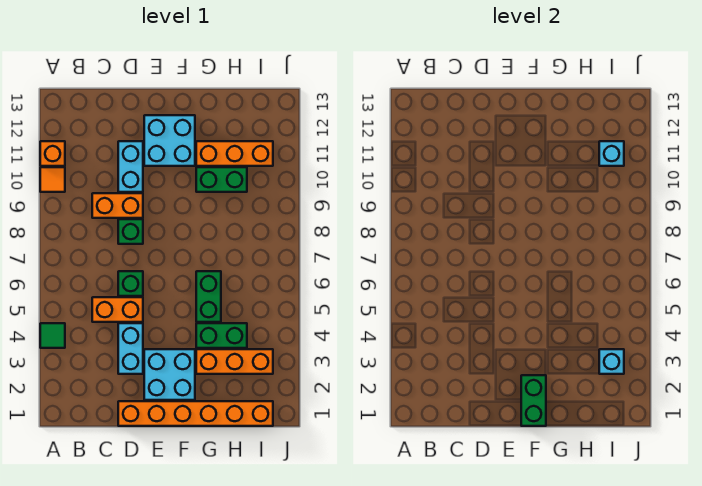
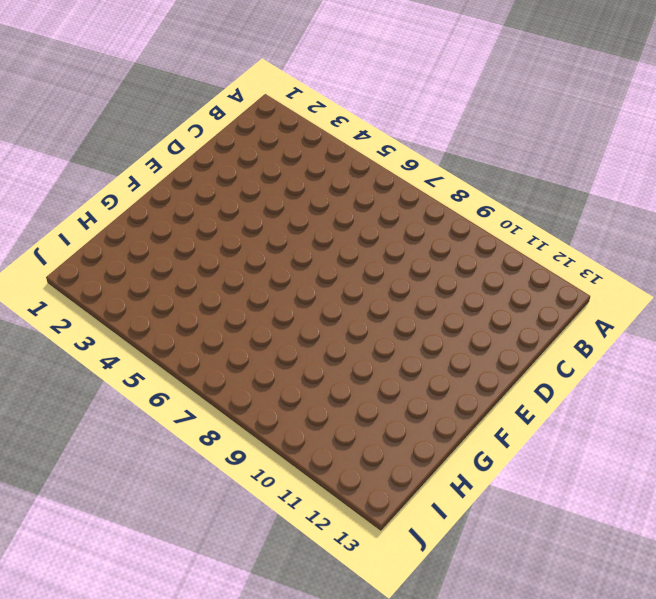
none -> green 1x1 tile [40,323,65,348]
none -> orange 1x1 tile [40,167,65,192]
none -> orange 1x1 brick [40,141,65,166]

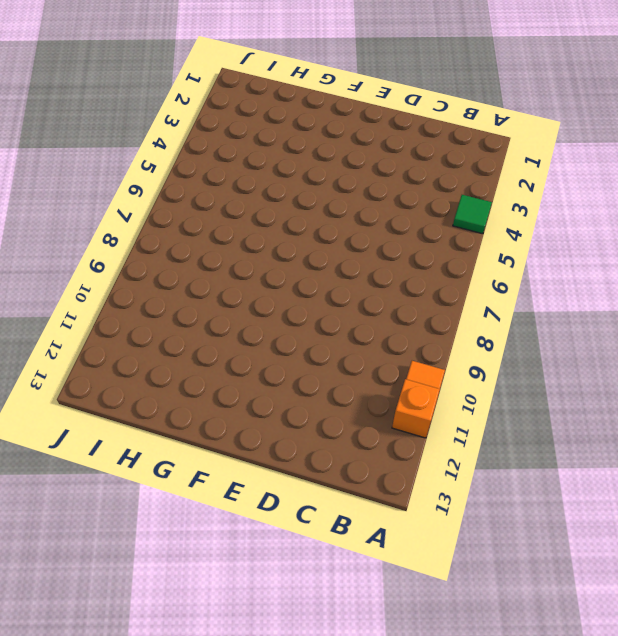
none -> orange 1x2 brick [92,297,143,322]
none -> orange 1x2 brick [92,193,143,218]
none -> orange 1x6 brick [118,401,273,426]

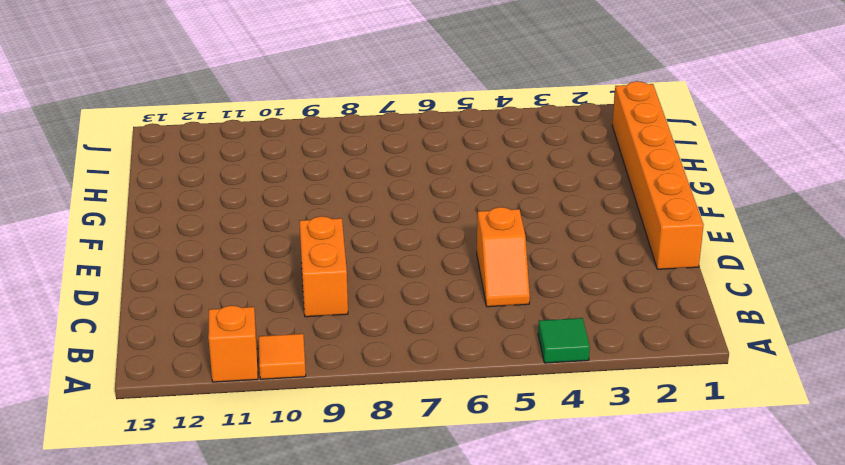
orange 1x2 slope [477,207,530,307] -> orange 1x2 brick [92,297,143,322]
none -> cyan 1x2 brick [118,323,143,374]
none -> green 1x1 brick [118,271,143,296]
none -> green 1x1 brick [118,219,143,244]

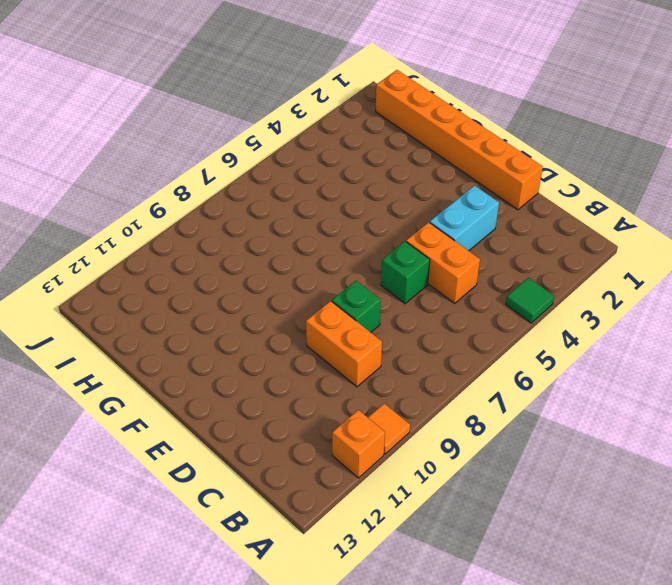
none -> cyan 1x2 brick [118,141,143,192]
none -> cyan 2x2 brick [144,349,195,400]
none -> cyan 2x2 brick [144,115,195,166]

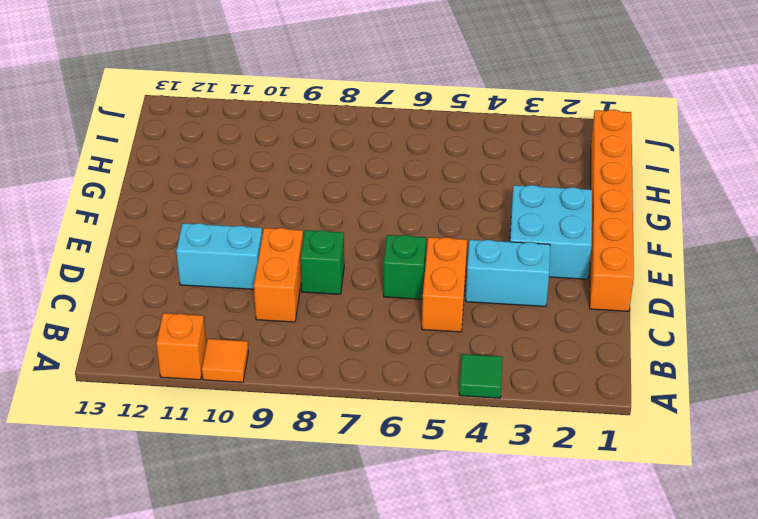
none -> cyan 2x2 brick [144,115,195,166]
none -> orange 1x3 brick [196,349,273,374]
none -> green 1x2 brick [196,323,247,348]

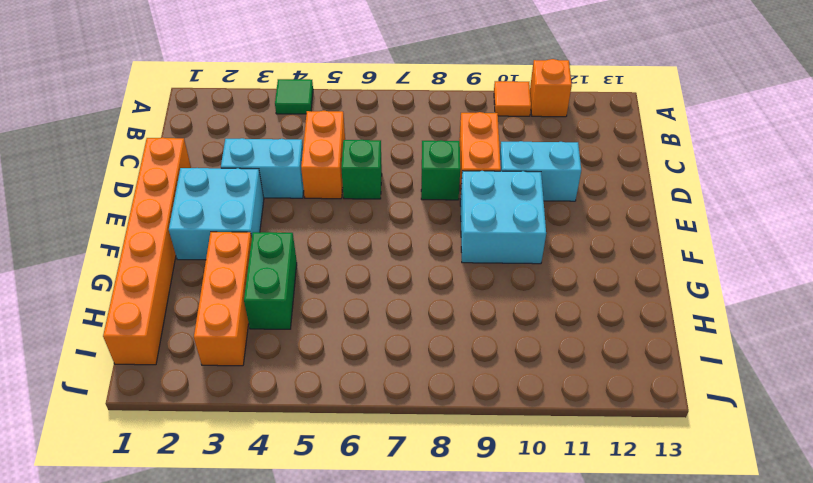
cyan 2x2 brick [460,171,546,264] -> cyan 2x2 brick moved to [144,115,195,166]
none -> green 1x2 brick [196,271,221,322]
none -> green 1x2 brick [196,167,247,192]
none -> orange 1x3 brick [196,141,273,166]

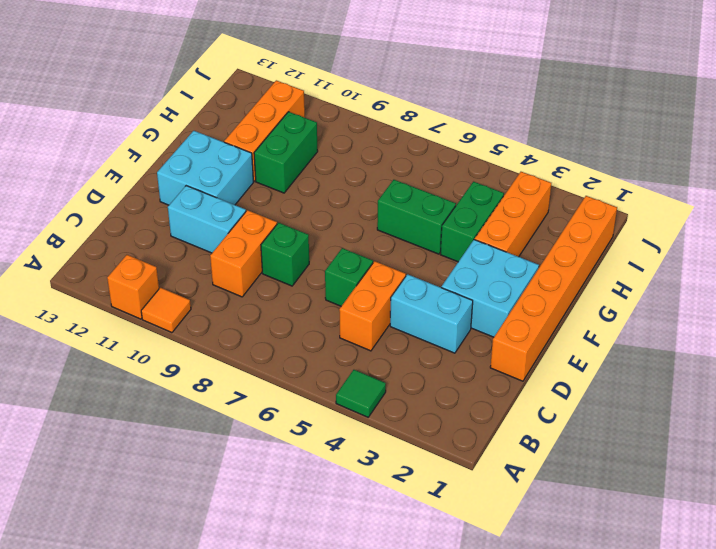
none -> green 1x2 brick [521,375,546,426]
none -> cyan 1x1 brick [599,349,624,374]
none -> cyan 1x1 brick [599,141,624,166]

